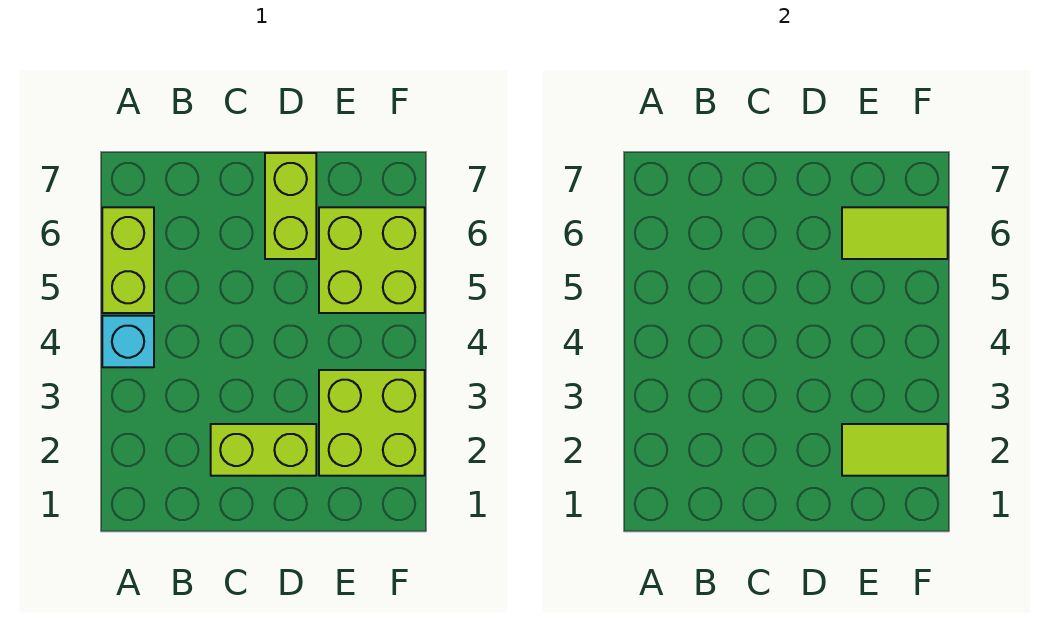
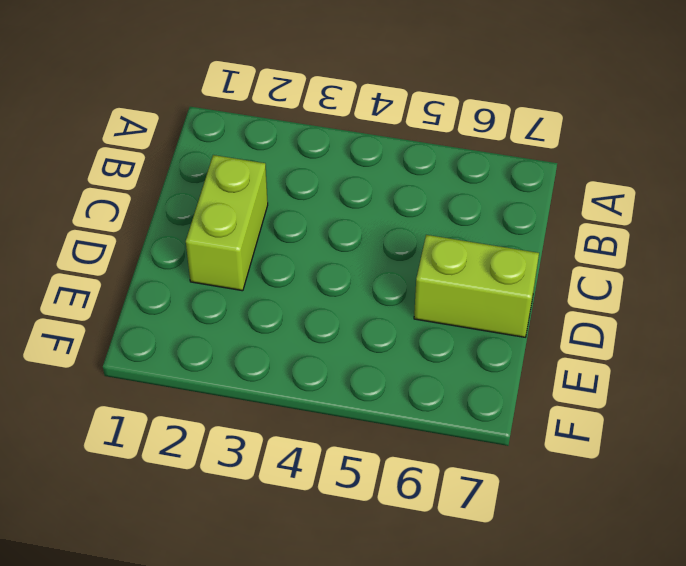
none -> cyan 1x1 brick [102,316,154,367]
none -> lime 1x2 brick [102,207,154,313]

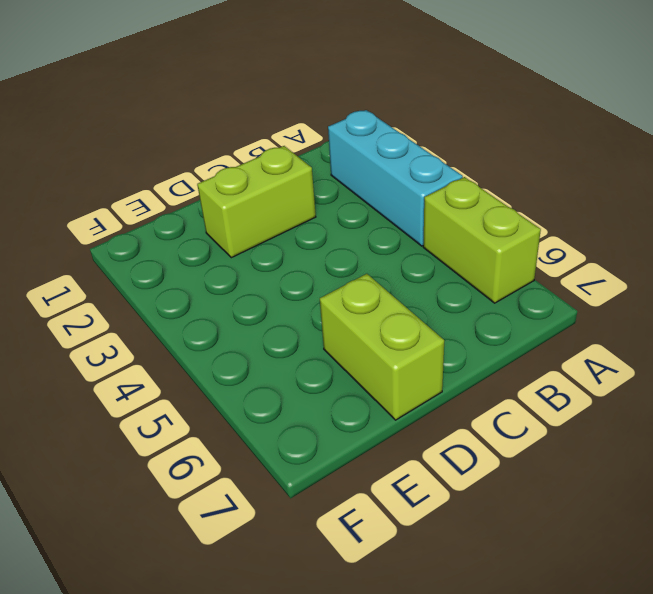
cyan 1x3 brick [328,110,463,246] -> cyan 1x1 brick [102,316,154,367]
none -> lime 2x2 brick [319,370,425,476]
none -> lime 2x2 brick [319,207,425,313]

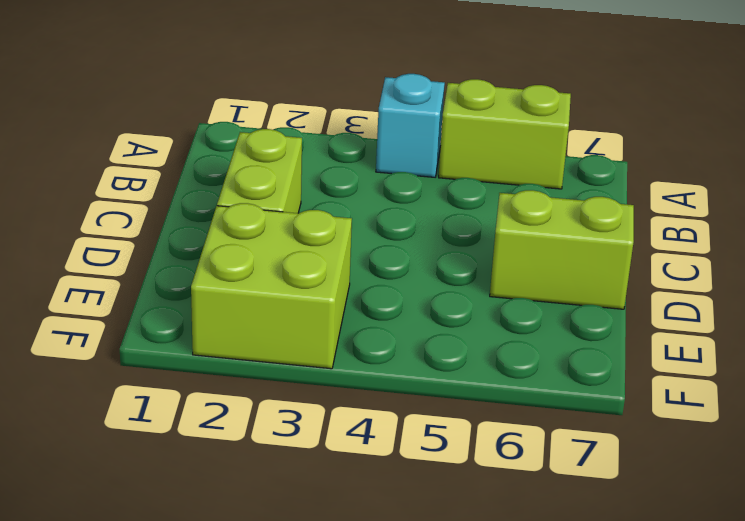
none -> lime 2x2 brick [319,207,425,313]
none -> lime 1x2 tile [842,424,948,476]

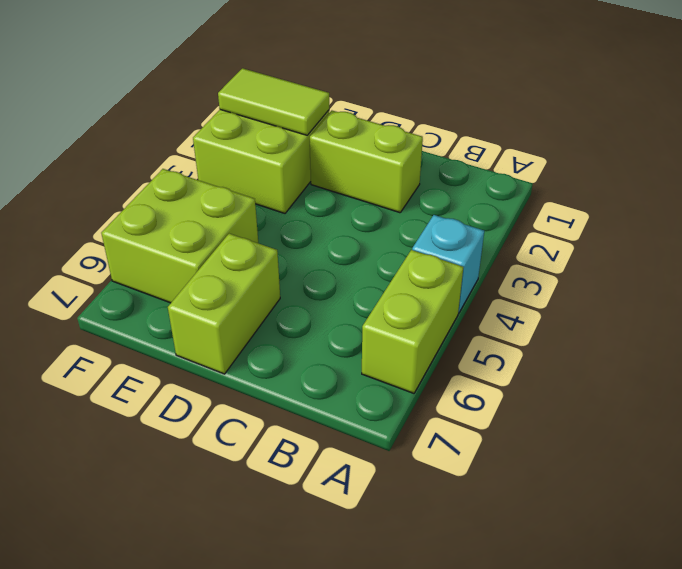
none -> lime 1x2 tile [842,207,948,259]

